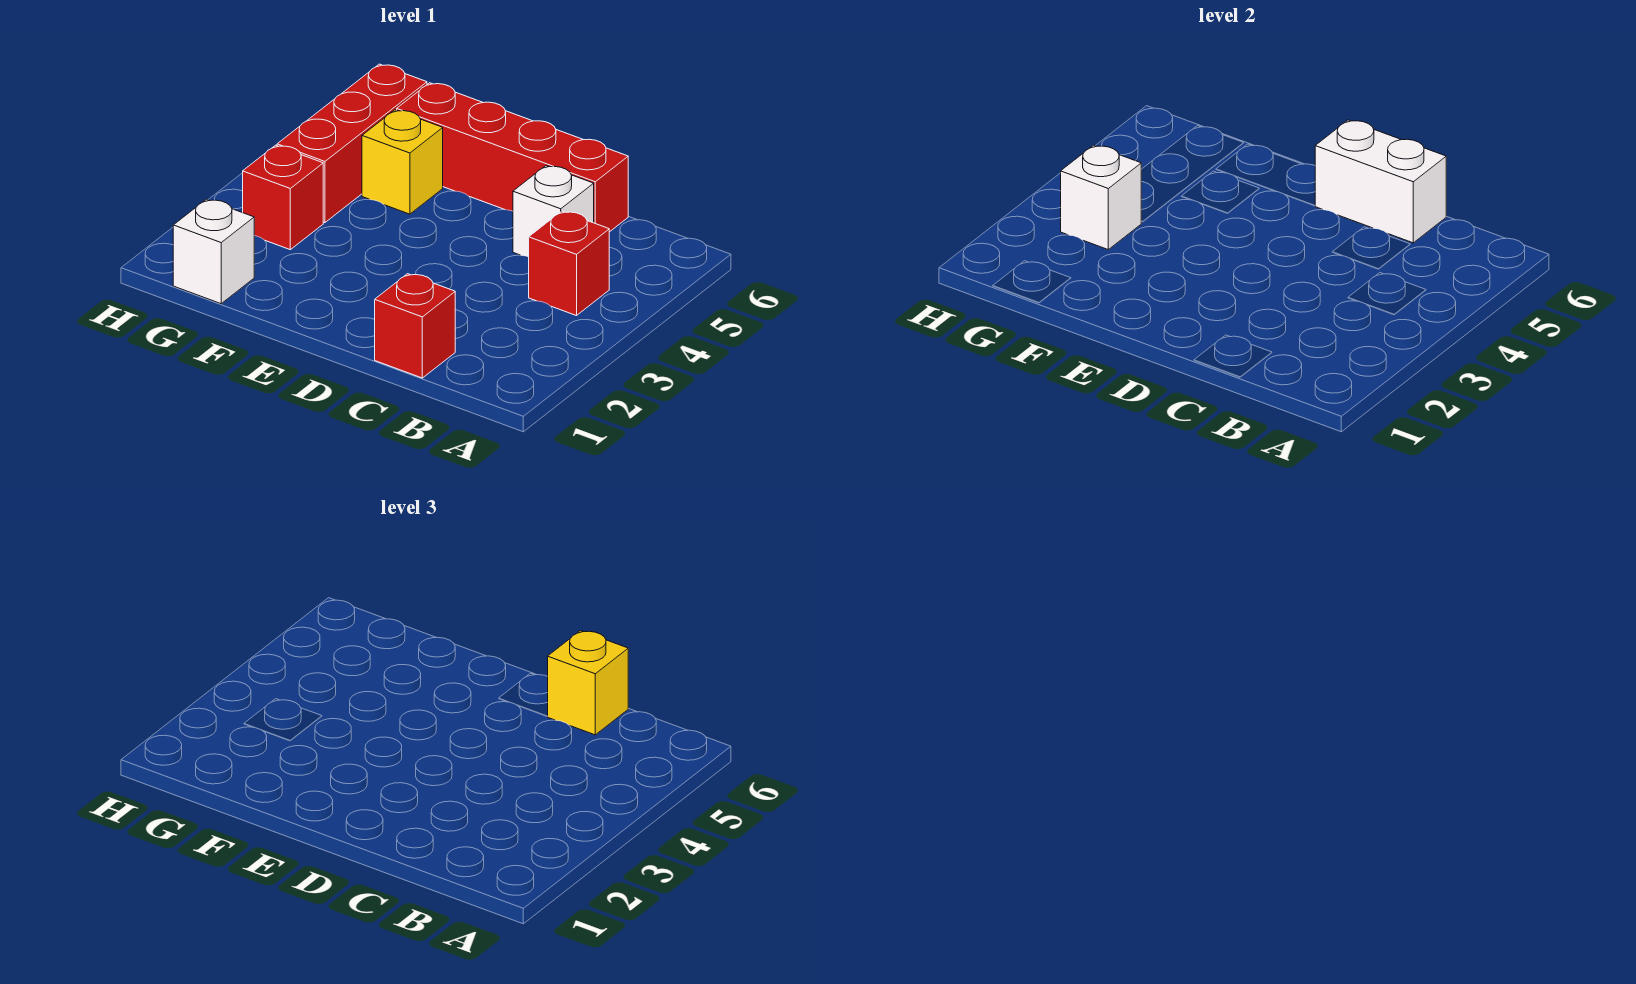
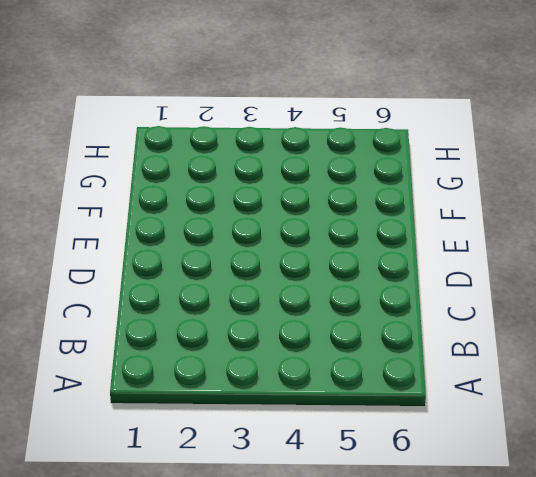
none -> red 1x1 brick [529,211,609,316]
none -> red 1x1 brick [375,274,455,378]

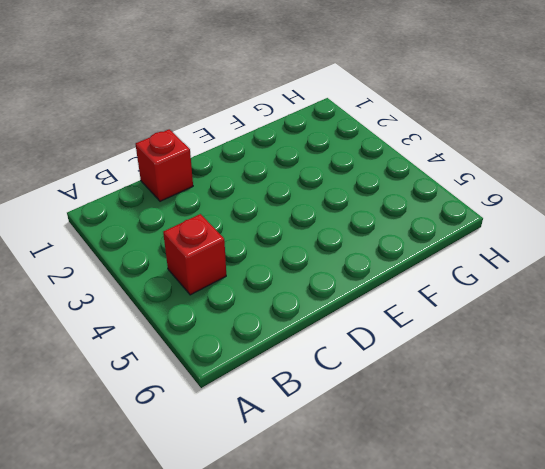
none -> white 1x1 brick [513,166,594,257]
none -> red 1x4 brick [397,83,628,232]

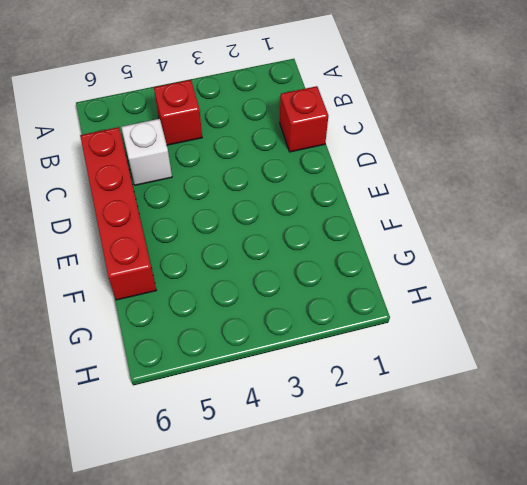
none -> yellow 1x1 brick [362,110,443,214]
none -> white 1x1 brick [173,199,254,304]

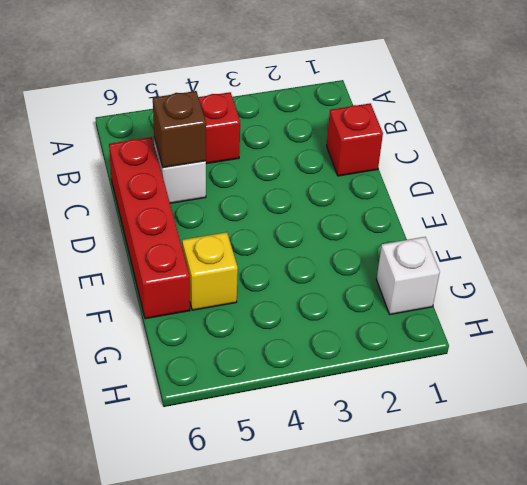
brown 1x1 brick [153,91,206,168] -> none
none -> red 1x1 brick [243,145,323,249]
none -> red 1x3 brick [277,64,427,223]

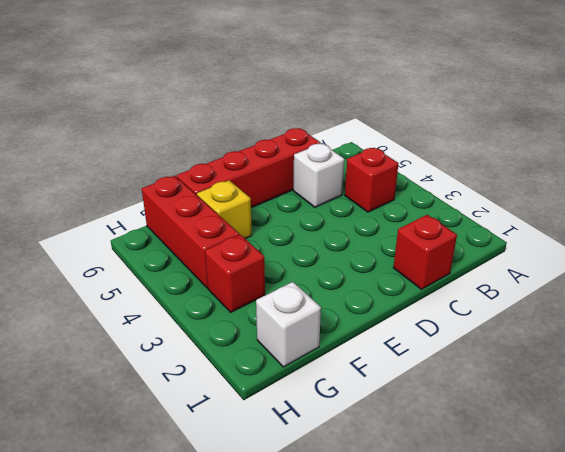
none -> white 1x2 brick [1315,120,1446,243]
none -> white 1x1 brick [1061,145,1141,249]

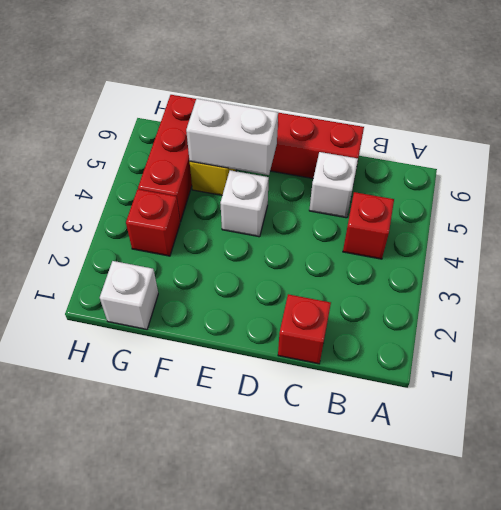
white 1x1 brick [220,170,269,237] -> white 1x1 brick moved to [1061,145,1141,249]
white 1x2 brick [186,99,278,175] -> white 1x2 brick moved to [1315,120,1446,243]
none -> yellow 1x1 brick [548,631,628,735]

